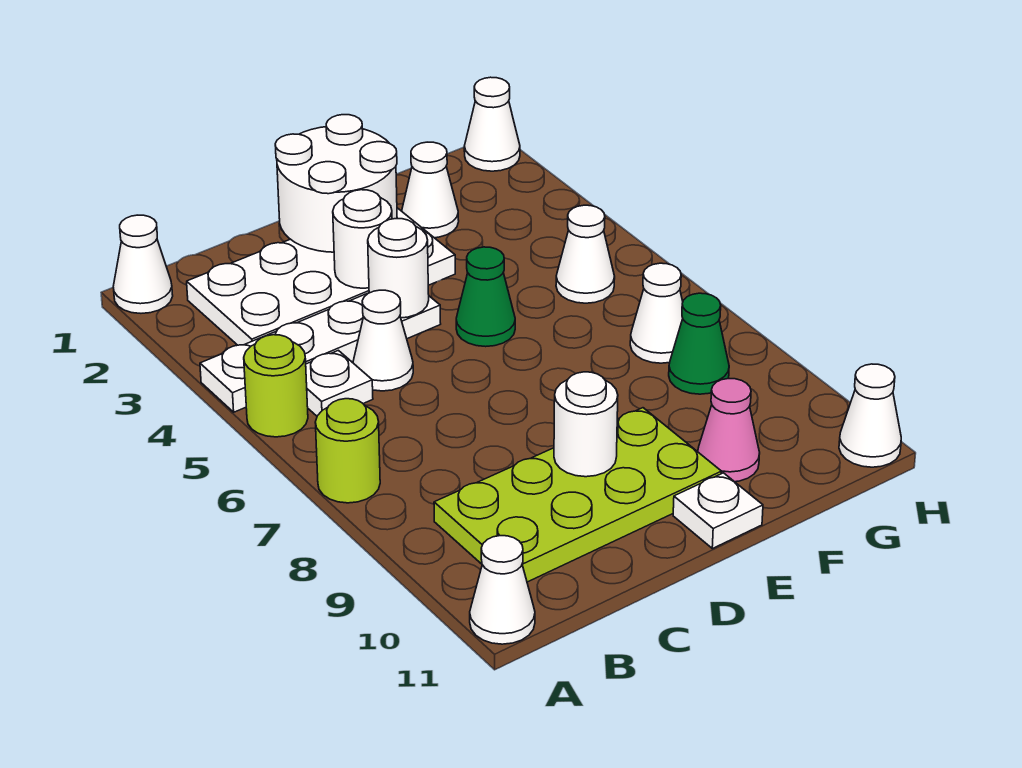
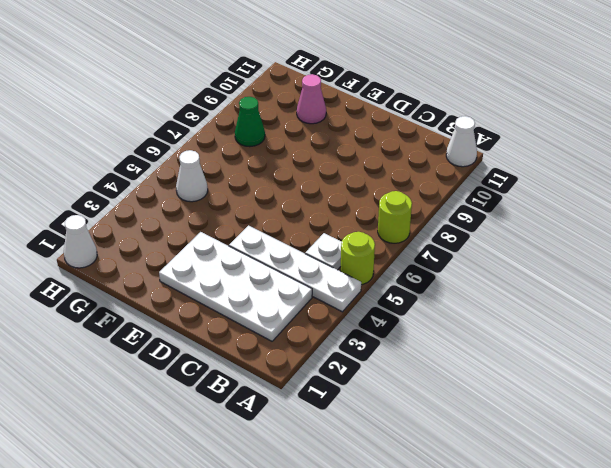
none -> white 1x1 cone [113,215,173,313]
none -> lime 2x4 plate [434,408,722,582]
none -> white 1x1 cone [353,290,413,391]

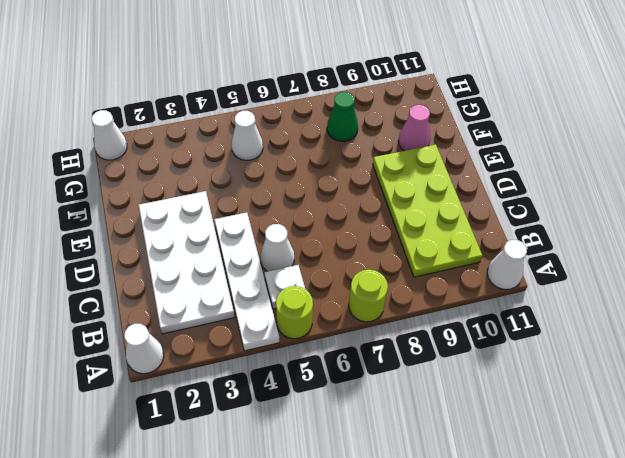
none -> green 1x1 cone [456,247,515,347]
none -> white 1x1 plate [673,473,763,549]
none -> white 1x1 cone [402,142,459,238]

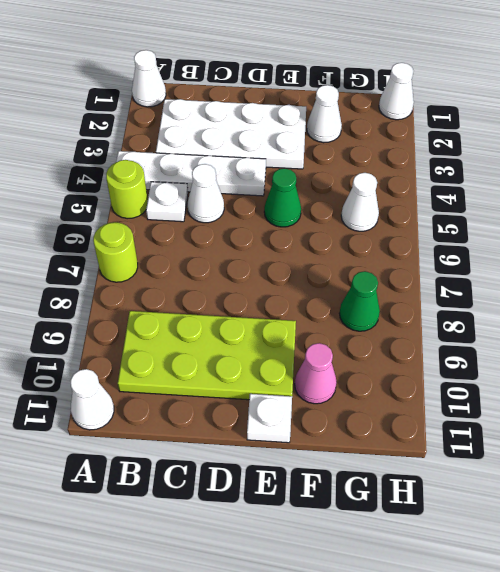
none -> white 1x1 cone [630,263,683,363]
none -> white 1x1 cone [839,364,901,467]
none -> white 2x2 round brick [275,115,397,252]

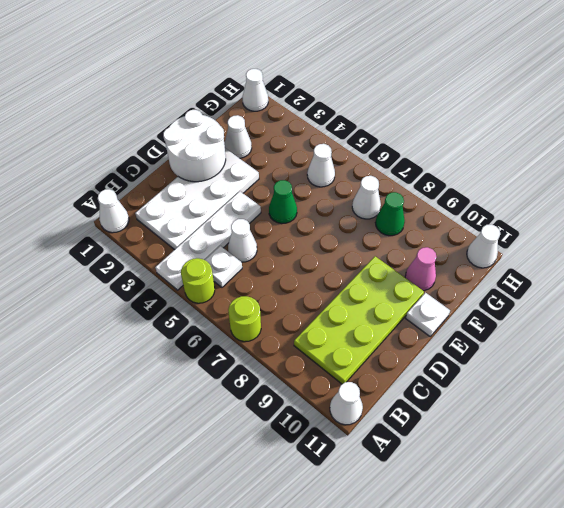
none -> white 1x1 round brick [333,190,392,288]
none -> white 1x1 round brick [368,219,429,318]
none -> white 1x1 round brick [554,372,618,477]

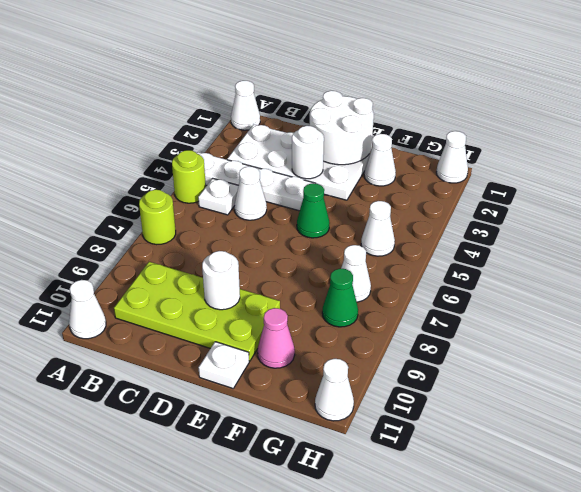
none -> white 1x1 round brick [368,219,429,318]

